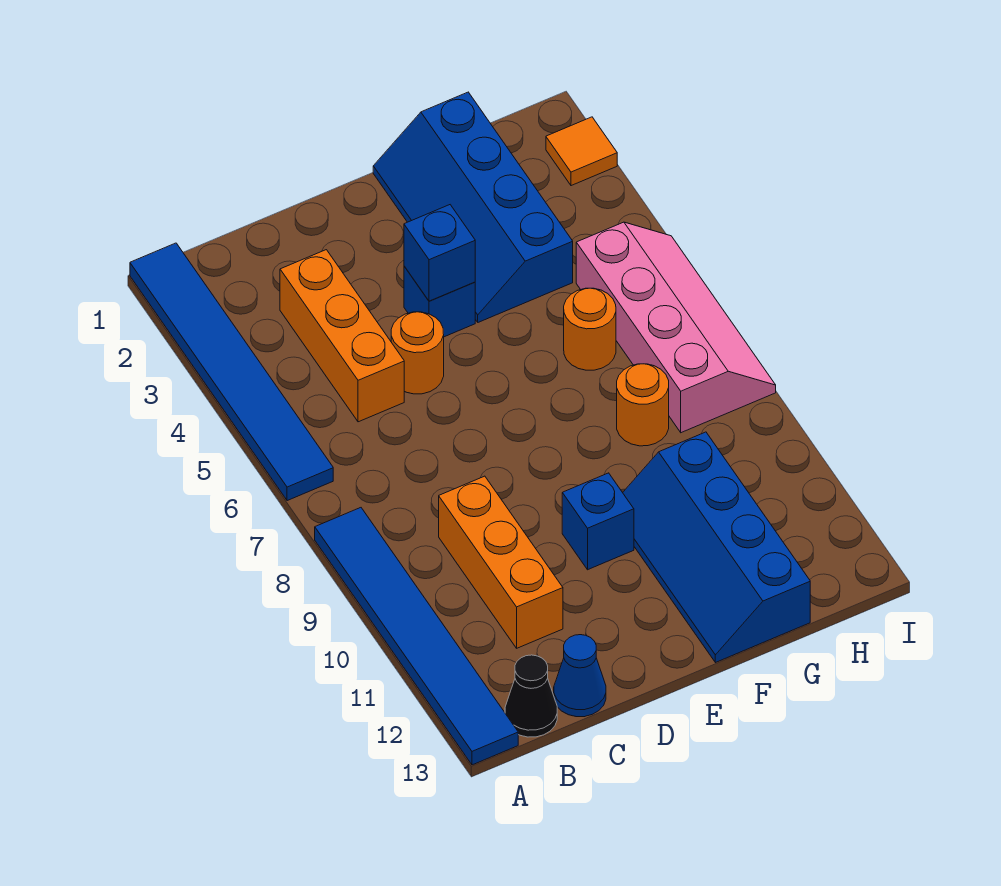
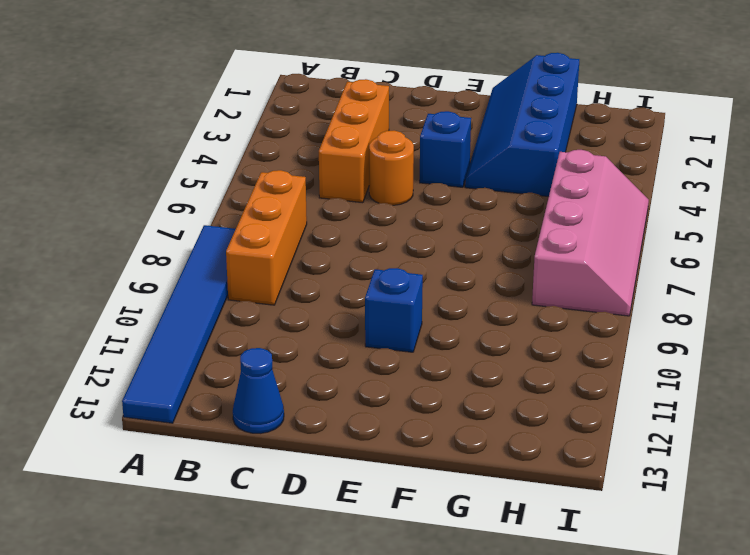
orange 1x3 brick [226,170,307,305] -> orange 1x3 brick moved to [439,476,563,648]
none -> blue 1x6 tile [130,243,333,501]
none -> black 1x1 cone [505,655,557,737]
none -> blue 2x4 slope [623,432,810,663]

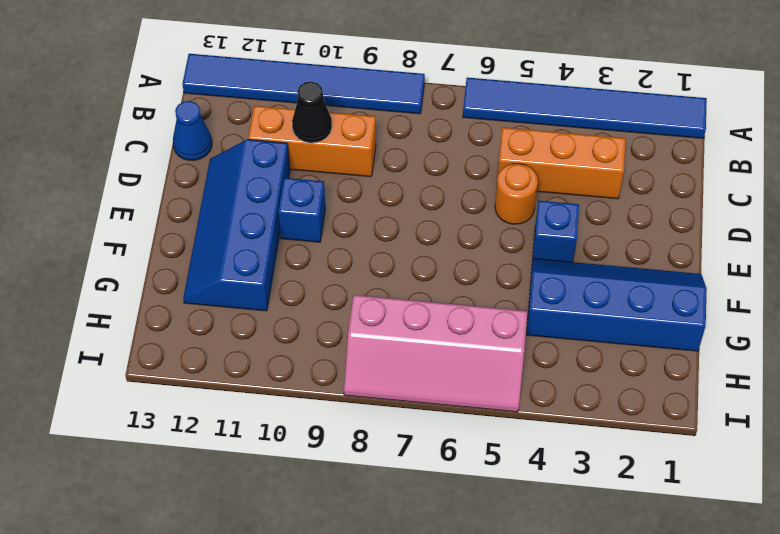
black 1x1 cone [292,82,332,143] -> black 1x1 cone moved to [505,655,557,737]
blue 2x4 slope [183,139,290,311] -> blue 2x4 slope turned to [623,432,810,663]
none -> orange 1x1 round brick [564,288,616,370]
none -> orange 1x1 round brick [617,364,669,446]
none -> orange 1x1 tile [546,117,617,186]

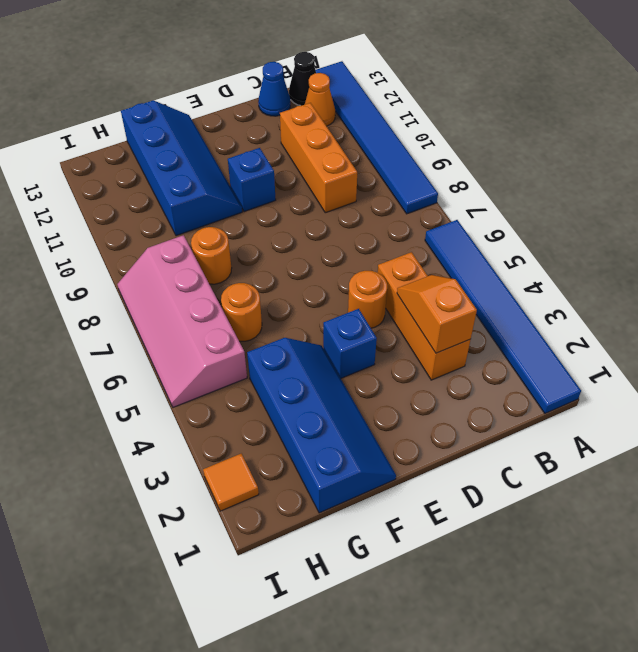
orange 1x1 cone [305,73,335,126] -> none
orange 1x2 slope [397,275,477,353] -> none
none -> blue 1x1 brick [404,205,475,301]

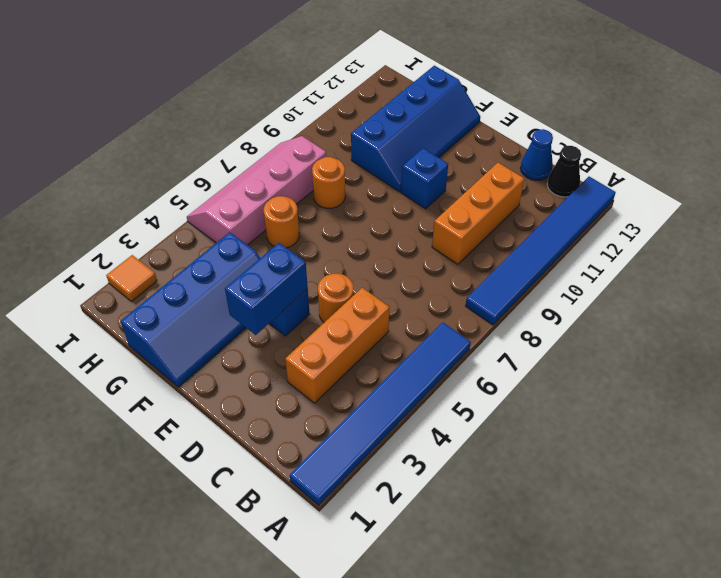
blue 1x2 brick [225,243,308,335] -> blue 1x1 brick [404,205,475,301]

